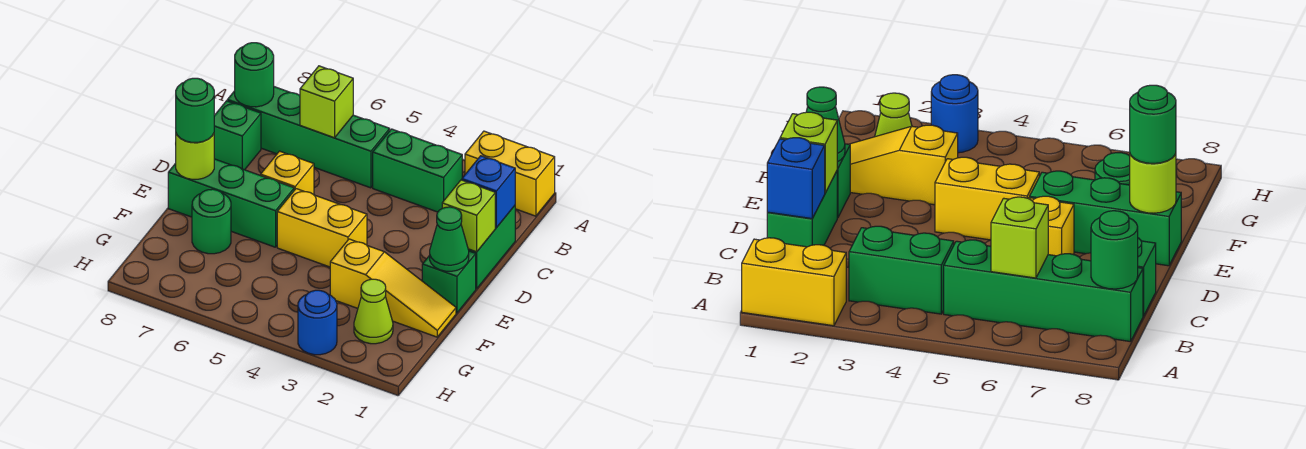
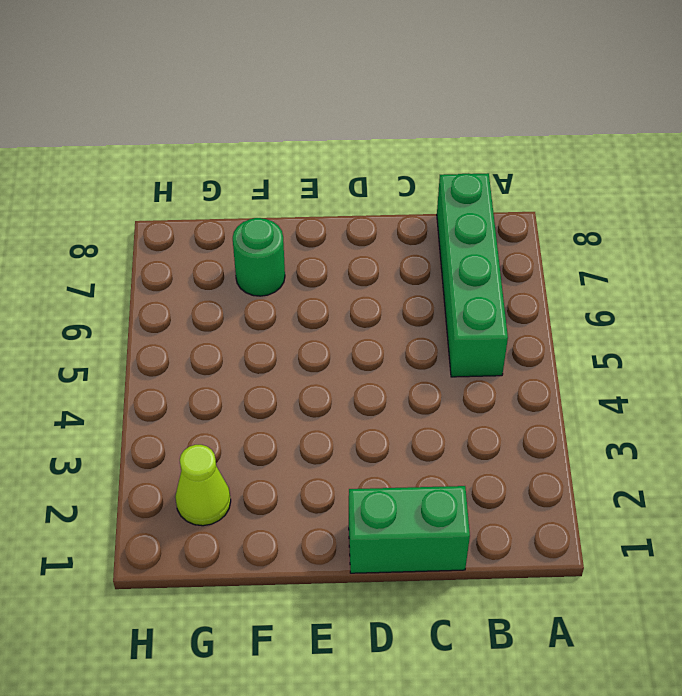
none -> yellow 1x2 brick [465,131,555,216]
none -> green 1x2 brick [373,129,463,212]
none -> green 1x1 brick [214,101,261,170]

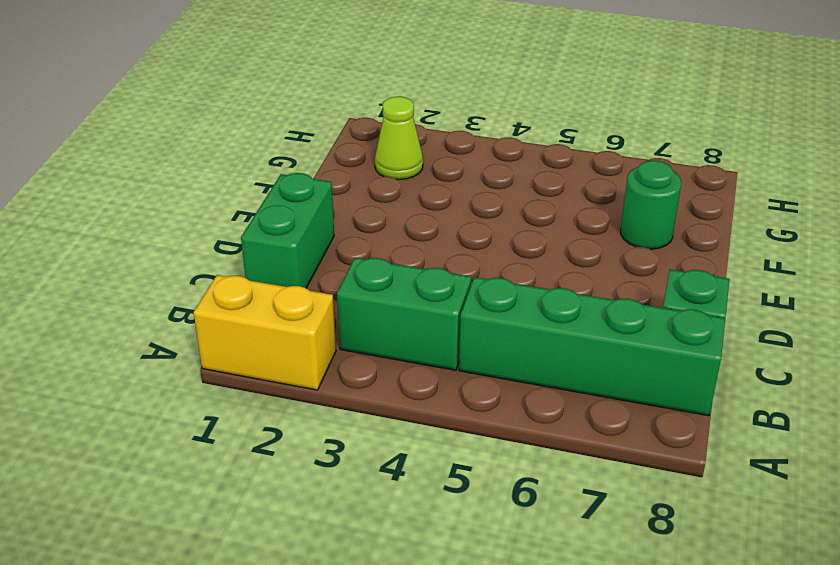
none -> yellow 1x1 brick [261,151,314,195]
none -> green 1x1 brick [422,251,476,313]
none -> yellow 1x2 brick [277,189,367,267]

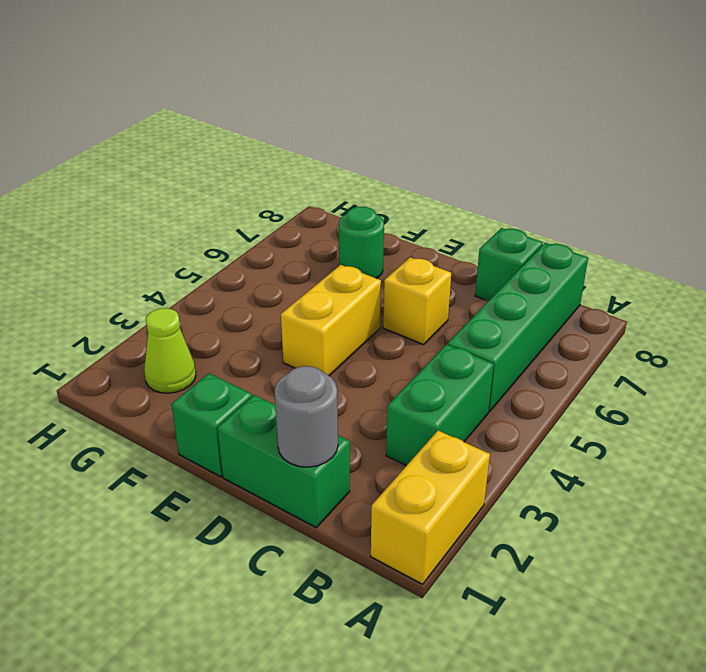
grey 1x1 round brick [275,366,338,467] -> blue 1x1 brick [462,156,515,228]
none -> green 1x3 brick [168,159,294,247]
none -> yellow 1x3 slope [330,239,456,337]
none -> blue 1x1 round brick [298,290,337,355]

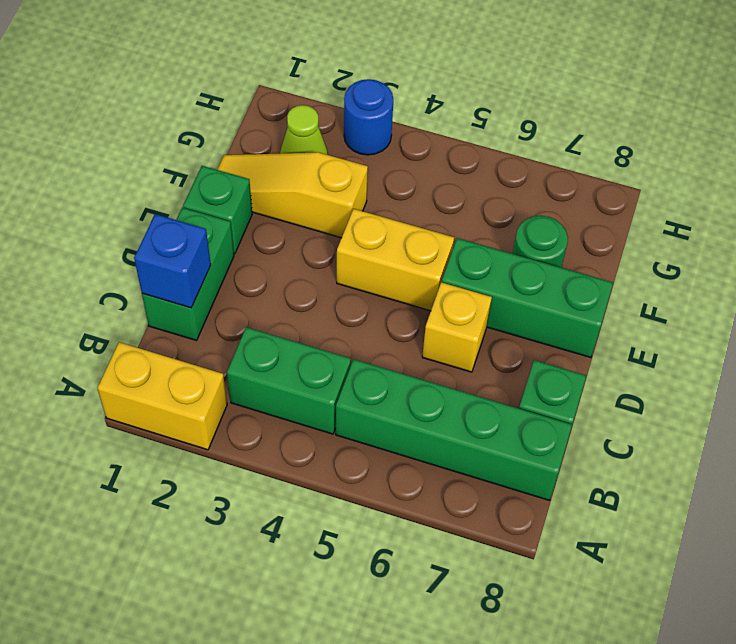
none -> lime 1x1 brick [300,66,353,138]
none -> green 1x1 round brick [235,43,274,107]
none -> lime 1x1 brick [442,180,495,252]

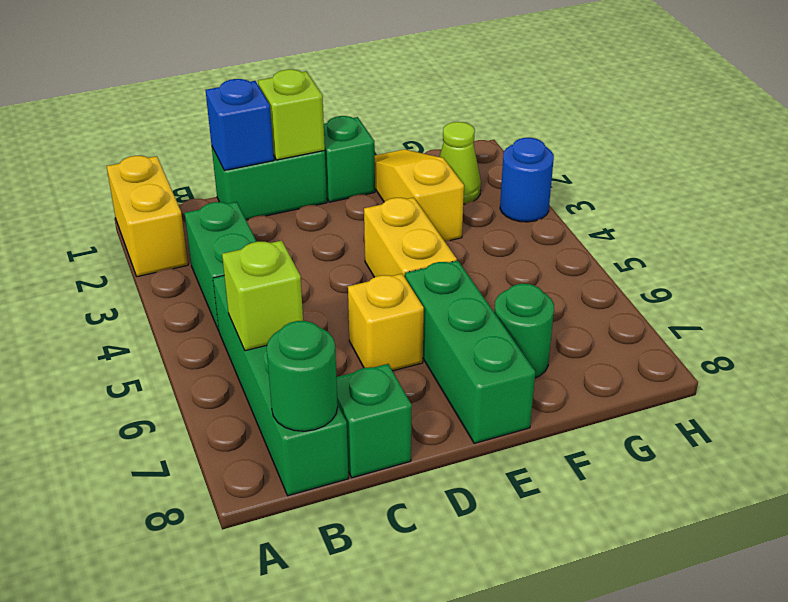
none -> green 1x1 cone [430,207,469,271]
none -> lime 1x1 round brick [176,134,214,179]
none -> green 1x1 round brick [176,78,214,143]

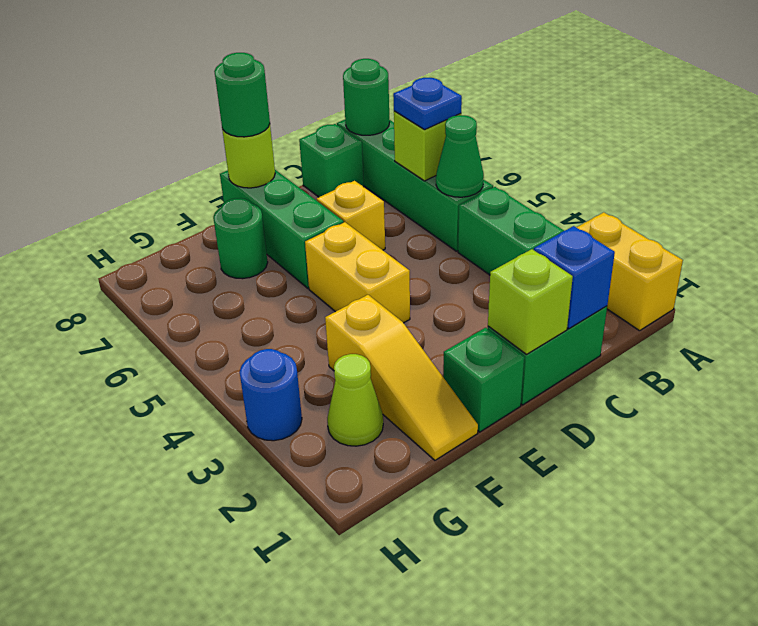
green 1x1 cone [436,115,484,197] -> green 1x1 cone moved to [430,207,469,271]
blue 1x1 plate [393,78,462,130] -> none

